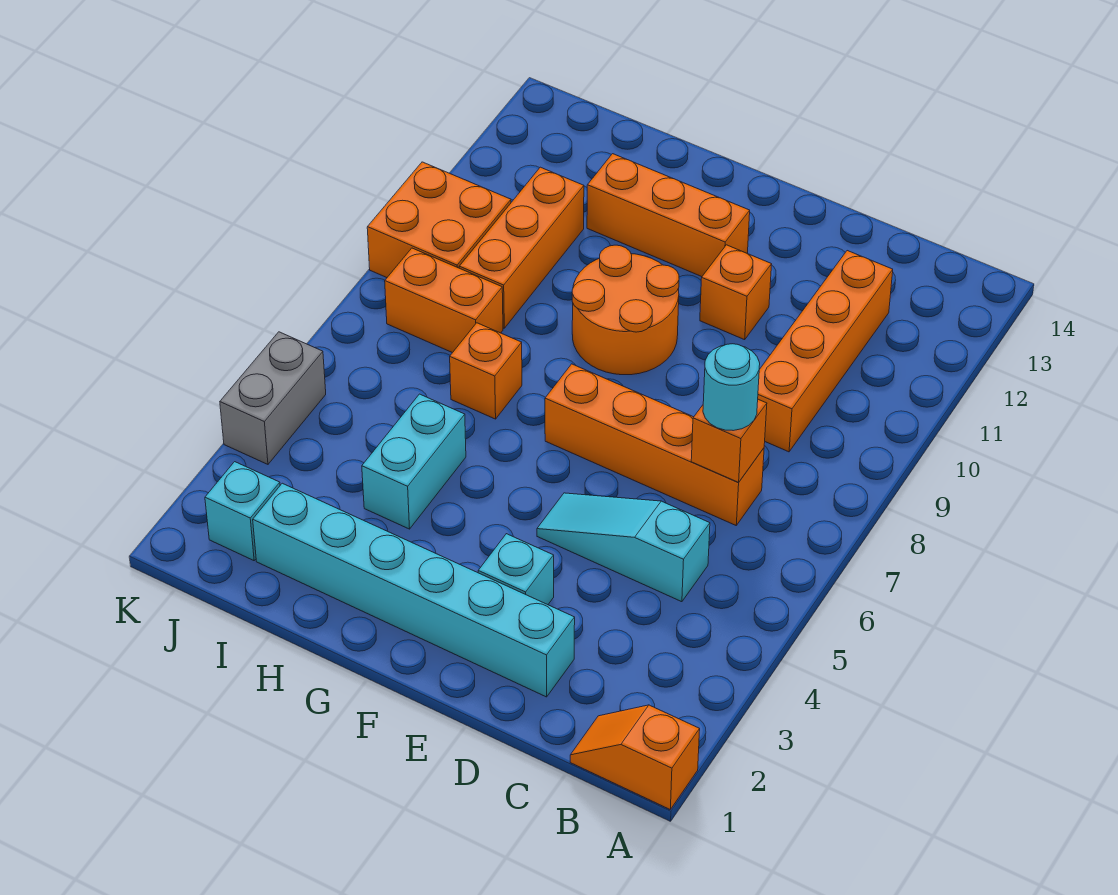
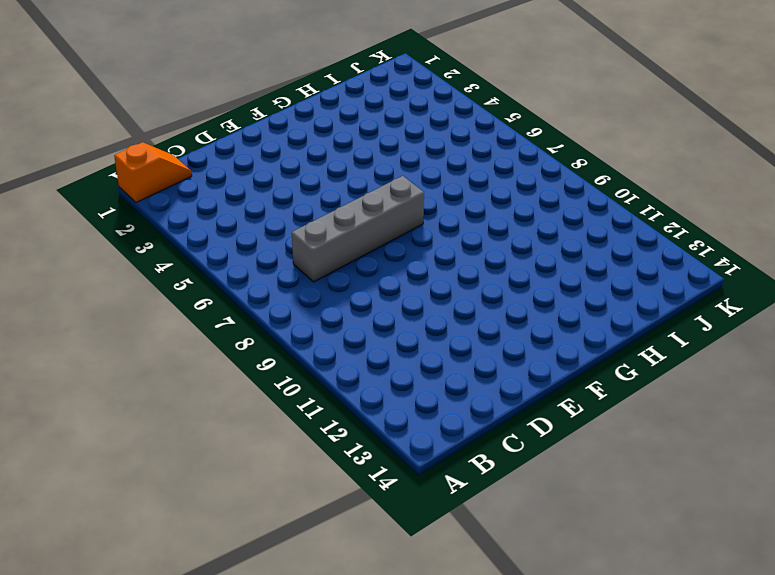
grey 1x4 brick [292,176,424,282] -> orange 1x4 brick [545,364,764,525]
none -> cyan 1x3 slope [537,493,710,602]
none -> orange 1x4 brick [758,251,893,452]
none -> cyan 1x6 brick [253,483,575,697]

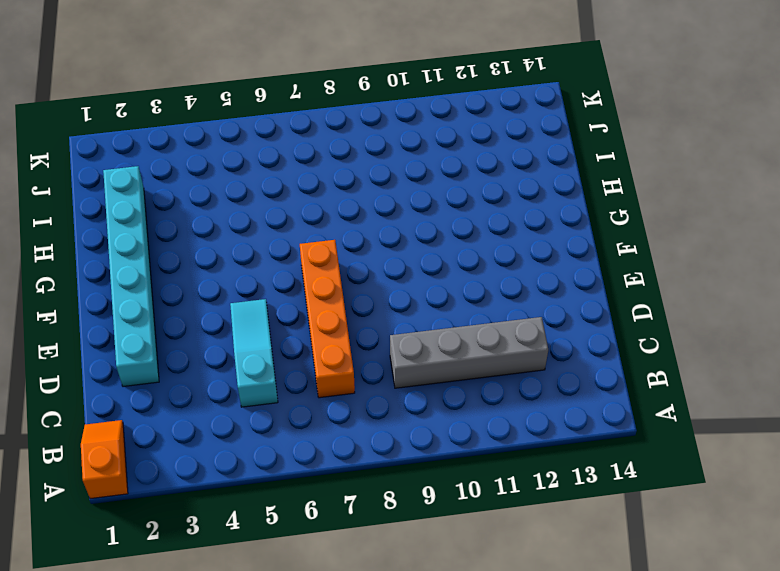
grey 1x4 brick [390,317,548,388] -> orange 1x4 brick [758,251,893,452]
none -> cyan 1x1 brick [478,534,554,605]
none -> orange 1x1 brick [700,245,772,340]
none -> orange 2x2 round brick [572,245,679,375]

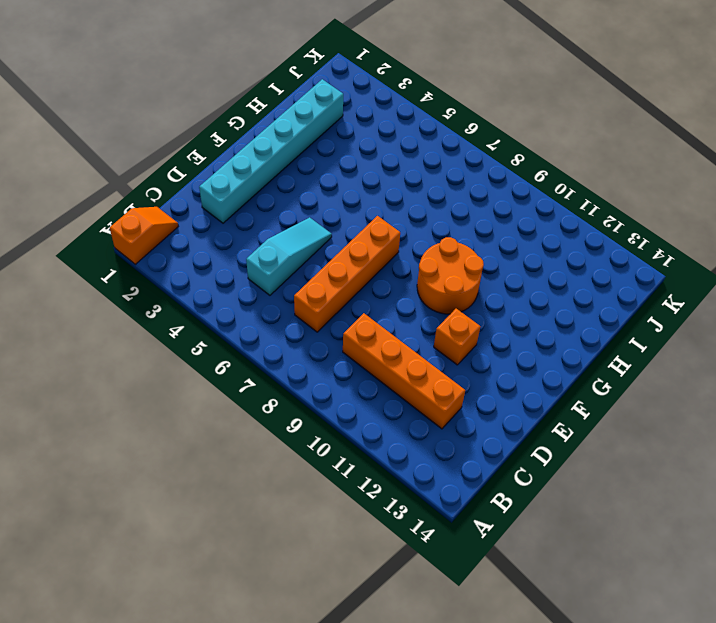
none -> cyan 1x1 brick [478,534,554,605]
none -> orange 1x3 brick [587,154,750,277]
none -> cyan 1x2 brick [362,394,466,529]

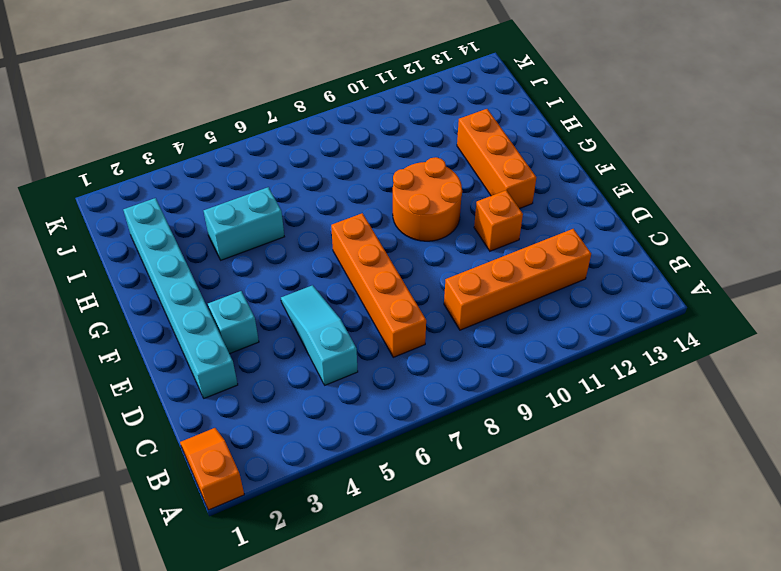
none -> orange 1x1 brick [450,323,522,419]
none -> orange 1x2 brick [385,248,503,353]
none -> orange 1x3 brick [459,167,584,328]

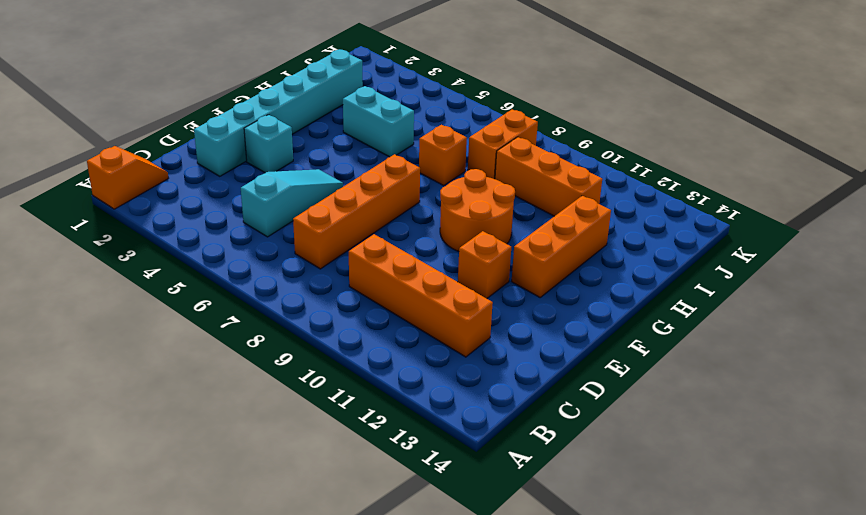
none -> cyan 1x1 brick [205,462,280,561]
none -> orange 2x2 brick [367,162,511,278]
none -> grey 1x2 brick [220,332,326,464]

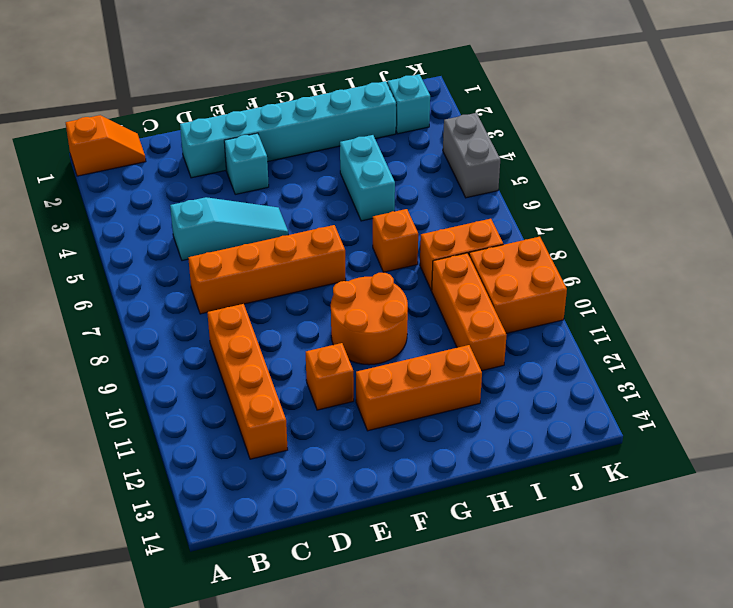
none -> orange 1x1 brick [691,399,767,483]
none -> cyan 1x1 round brick [703,344,760,431]

